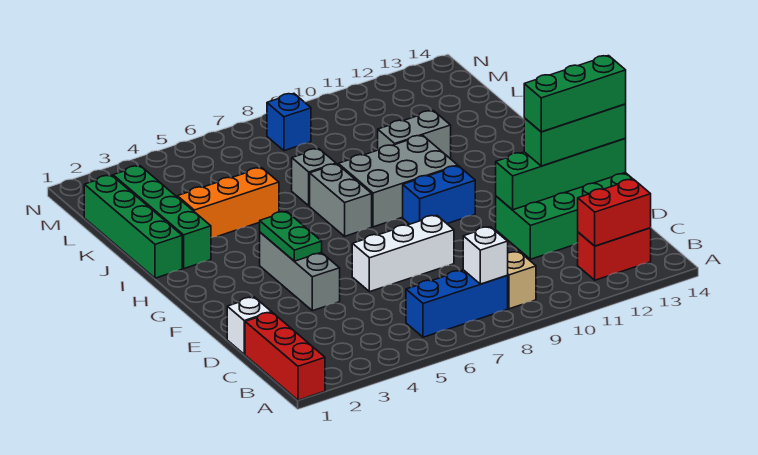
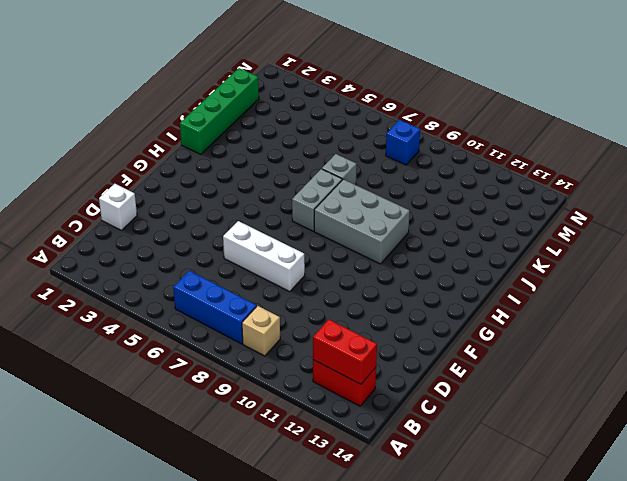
none -> red 1x3 brick [245,312,325,400]
none -> green 2x4 brick [496,173,633,259]
none -> grey 1x3 brick [260,232,340,311]

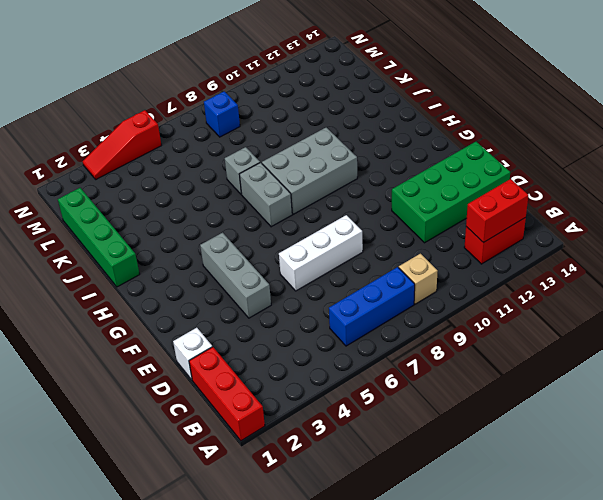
red 1x3 slope [83,110,161,179] -> none
none -> blue 1x2 brick [403,166,475,224]
none -> green 1x4 brick [113,166,211,269]
none -> orange 1x3 brick [177,168,279,238]

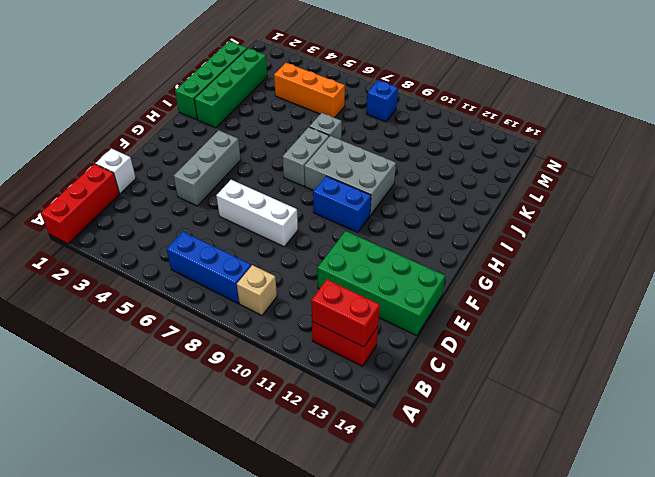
orange 1x3 brick [274,63,345,118] -> orange 1x3 brick moved to [177,168,279,238]
none -> grey 1x2 brick [378,111,451,159]
none -> white 1x1 brick [463,227,508,284]
none -> green 1x4 brick [496,139,626,210]

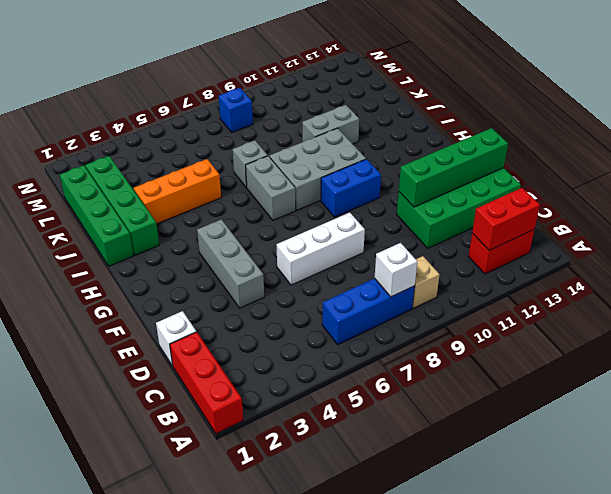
none -> green 1x2 plate [260,212,322,261]
none -> green 1x3 brick [524,104,626,166]
none -> green 1x3 brick [524,56,626,132]

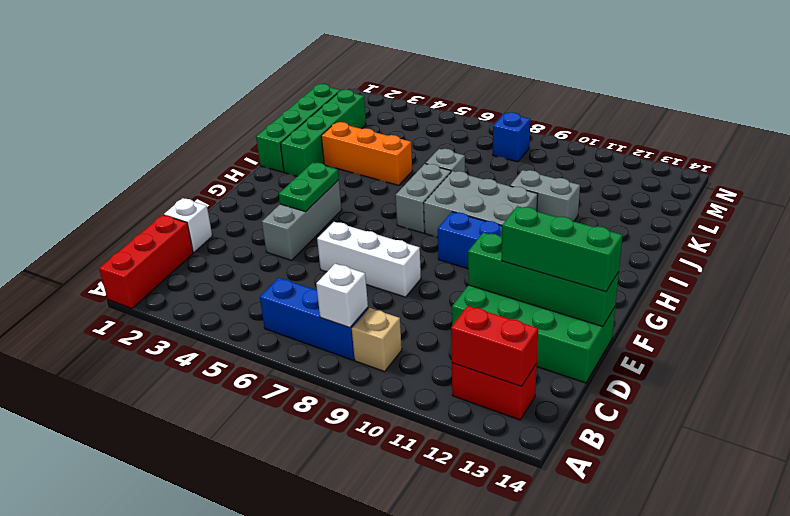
none -> green 1x3 brick [524,56,626,132]

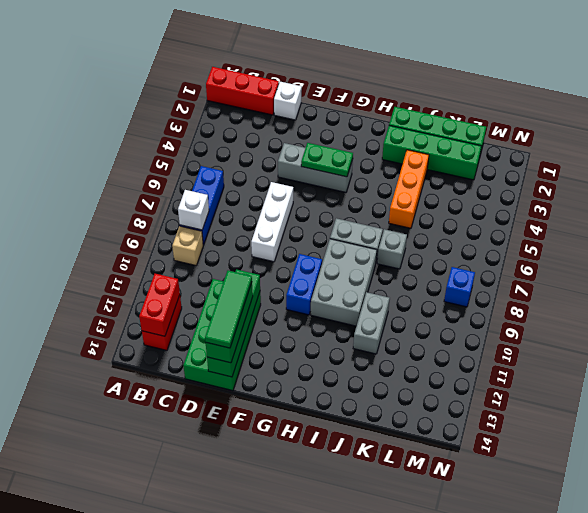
green 1x3 tile [205,271,252,348] -> green 1x3 brick [524,56,626,132]

